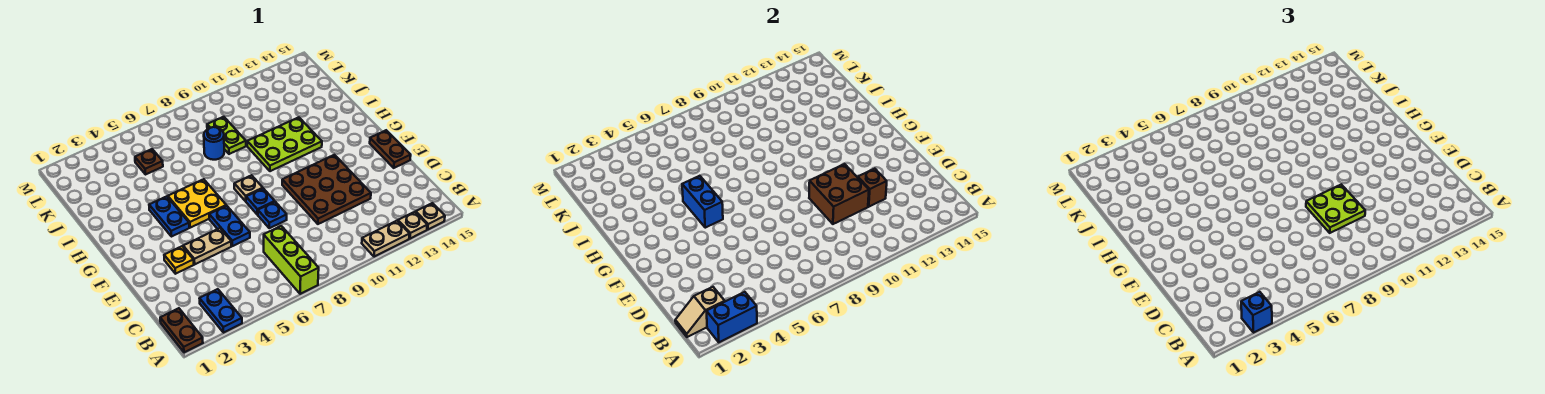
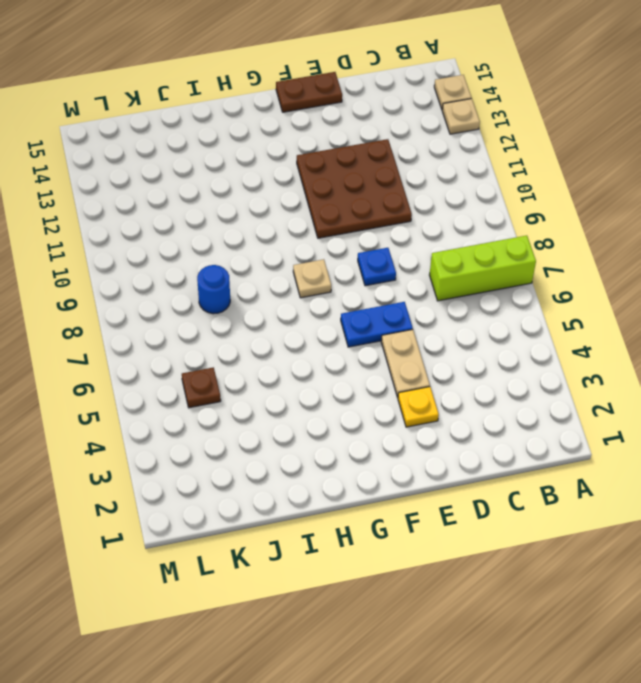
none -> brown 1x2 plate [160,308,203,352]
none -> blue 1x2 plate [199,289,242,333]
none -> tan 1x2 plate [362,221,410,257]

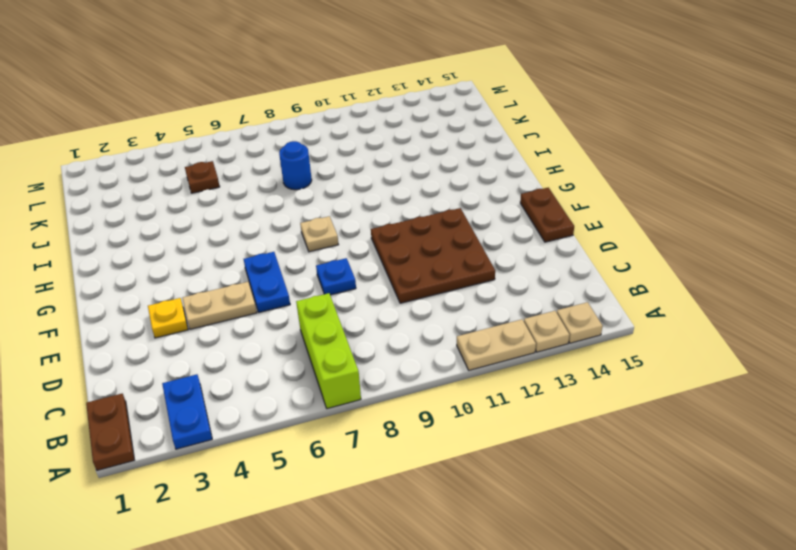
none -> blue 1x1 plate [246,188,275,215]
none -> blue 1x2 plate [149,196,189,237]
none -> yellow 2x2 plate [168,179,226,228]

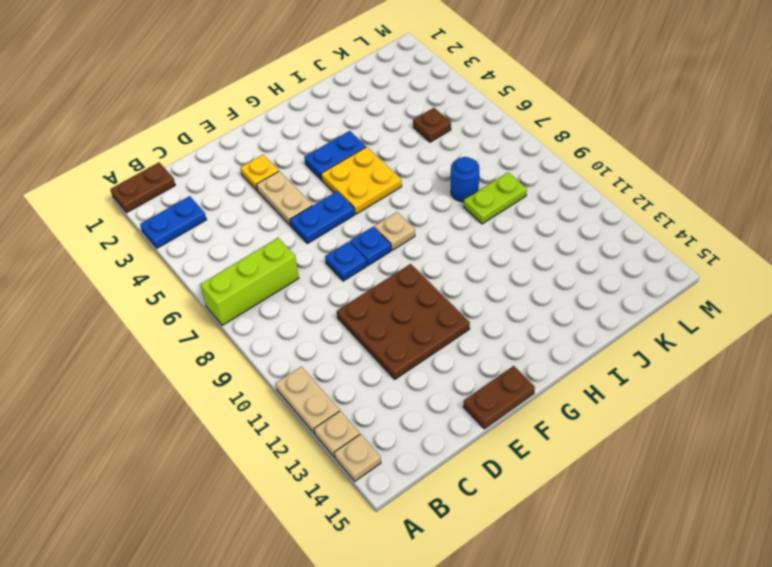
none -> lime 2x3 plate [247,117,322,171]
none -> blue 1x2 brick [707,292,757,342]
none -> tan 1x2 slope [675,287,725,337]

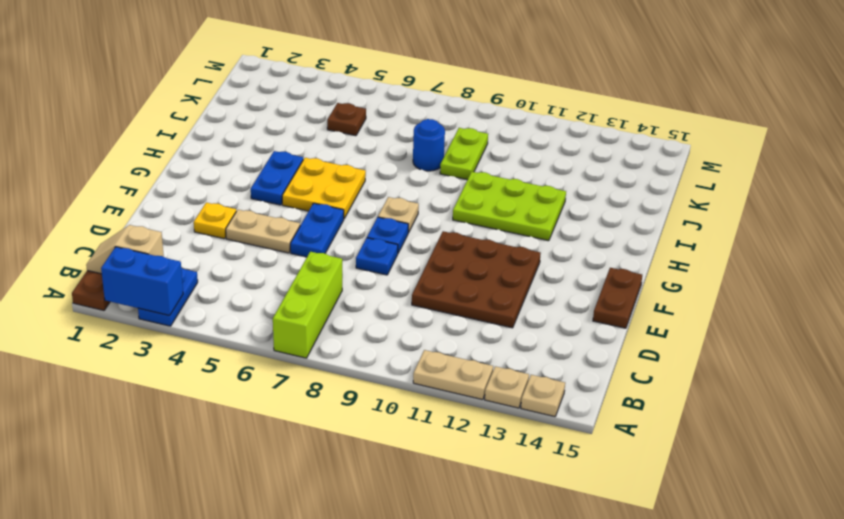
none -> brown 2x2 brick [809,164,869,224]
none -> brown 1x1 brick [858,169,887,207]
none -> blue 1x2 brick [682,176,723,228]

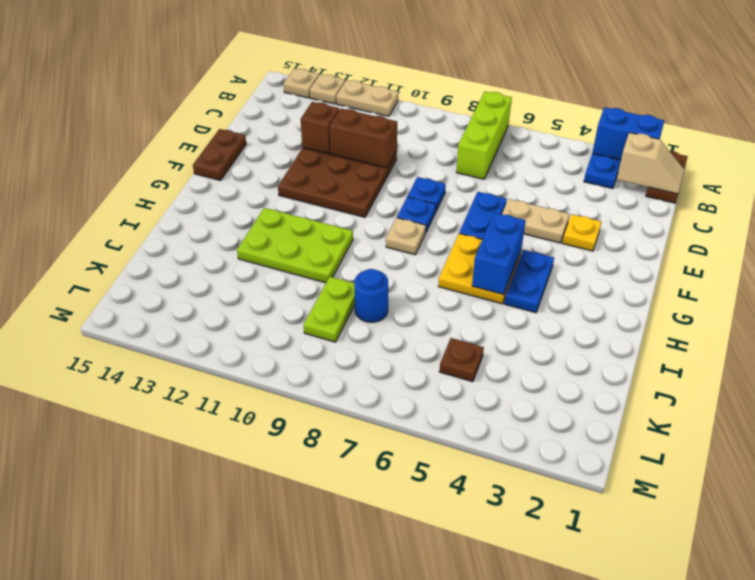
brown 1x2 brick [329,108,397,168] -> brown 2x2 brick [809,164,869,224]
none -> blue 1x1 brick [1241,292,1272,333]
none -> lime 2x2 plate [1306,185,1365,233]

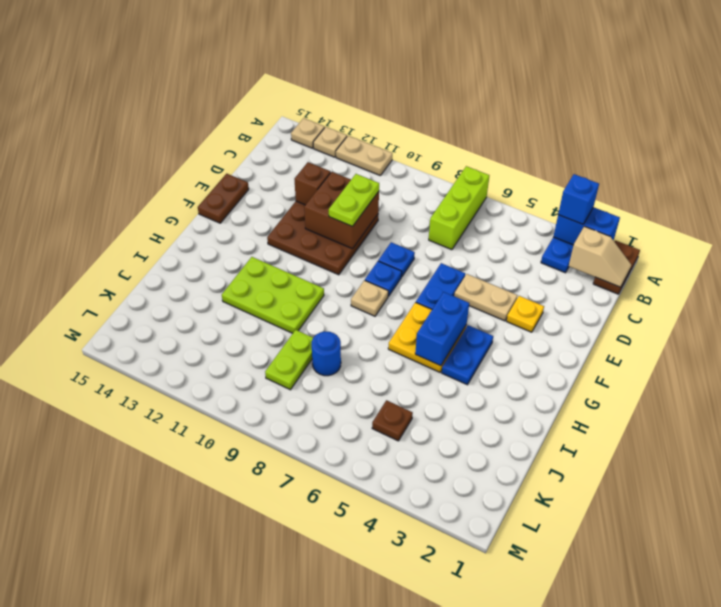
lime 1x2 plate [329,174,379,226] -> lime 2x2 plate [1306,185,1365,233]

